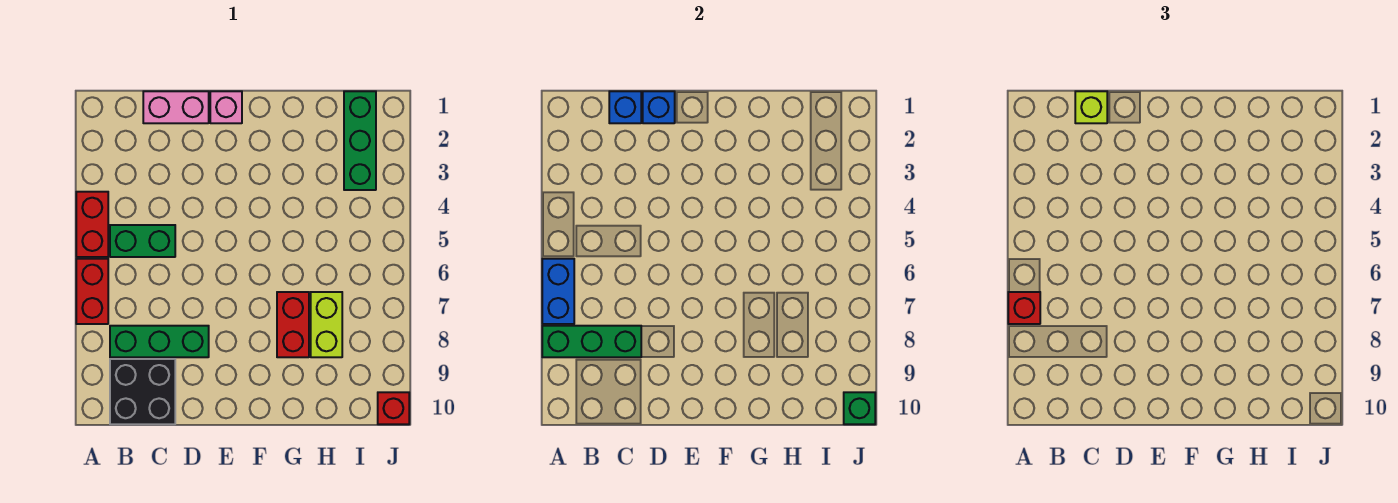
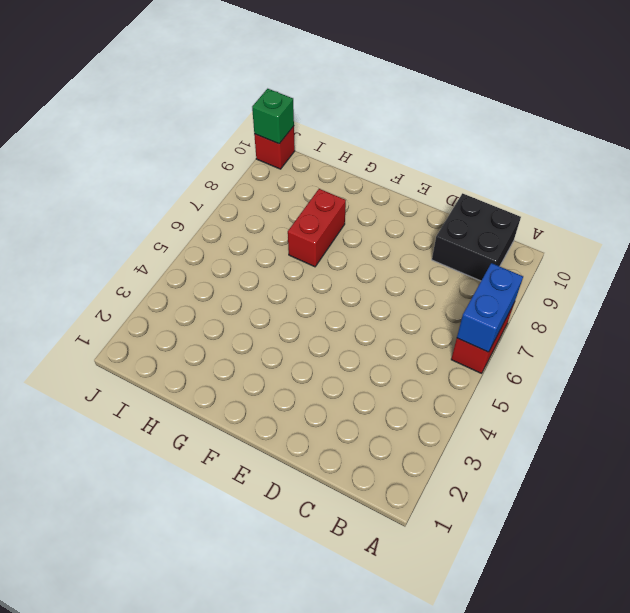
none -> red 1x2 brick [76,192,108,257]
none -> green 1x2 brick [110,225,175,257]
none -> green 1x3 brick [110,326,209,357]

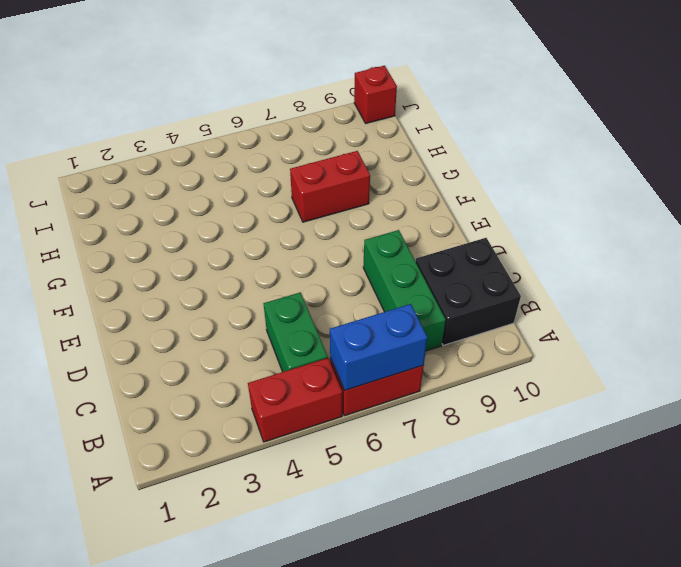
none -> pink 1x2 brick [143,91,209,123]
none -> pink 1x1 brick [210,91,242,123]
none -> lime 1x2 brick [311,292,342,357]

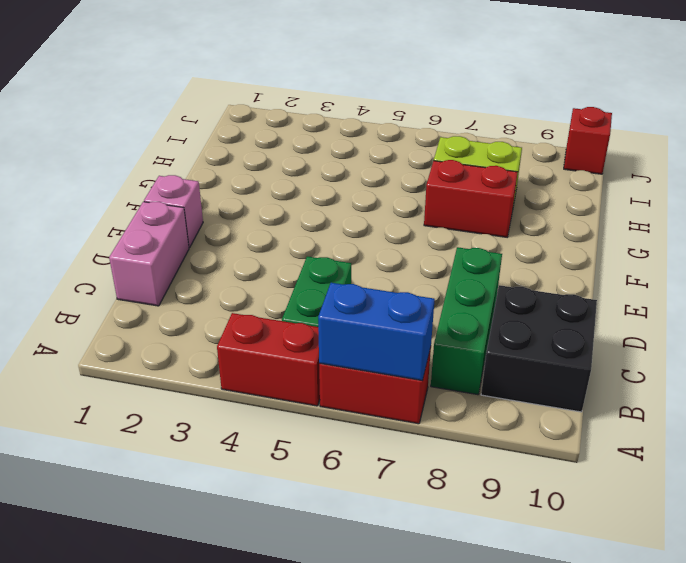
none -> green 1x3 brick [344,91,376,190]
none -> green 1x3 brick [542,326,641,357]
none -> blue 1x1 brick [609,91,641,123]

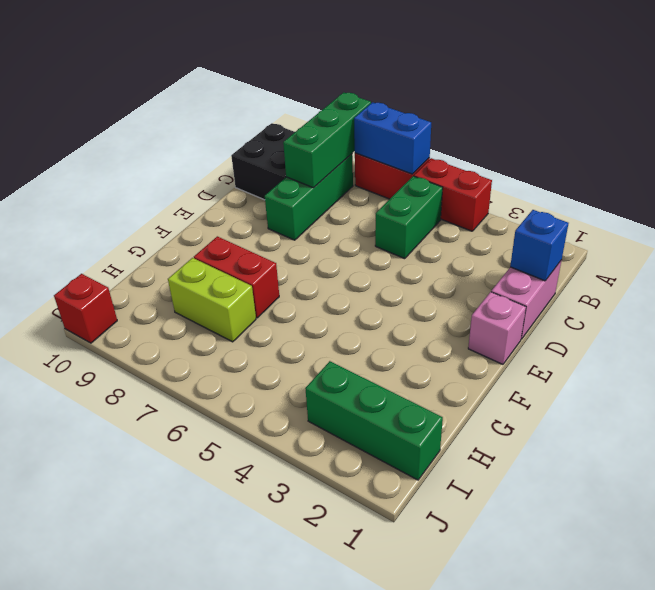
none -> blue 1x1 brick [643,91,675,123]
none -> green 1x1 brick [844,392,875,424]
none -> red 1x1 brick [1008,292,1040,324]

